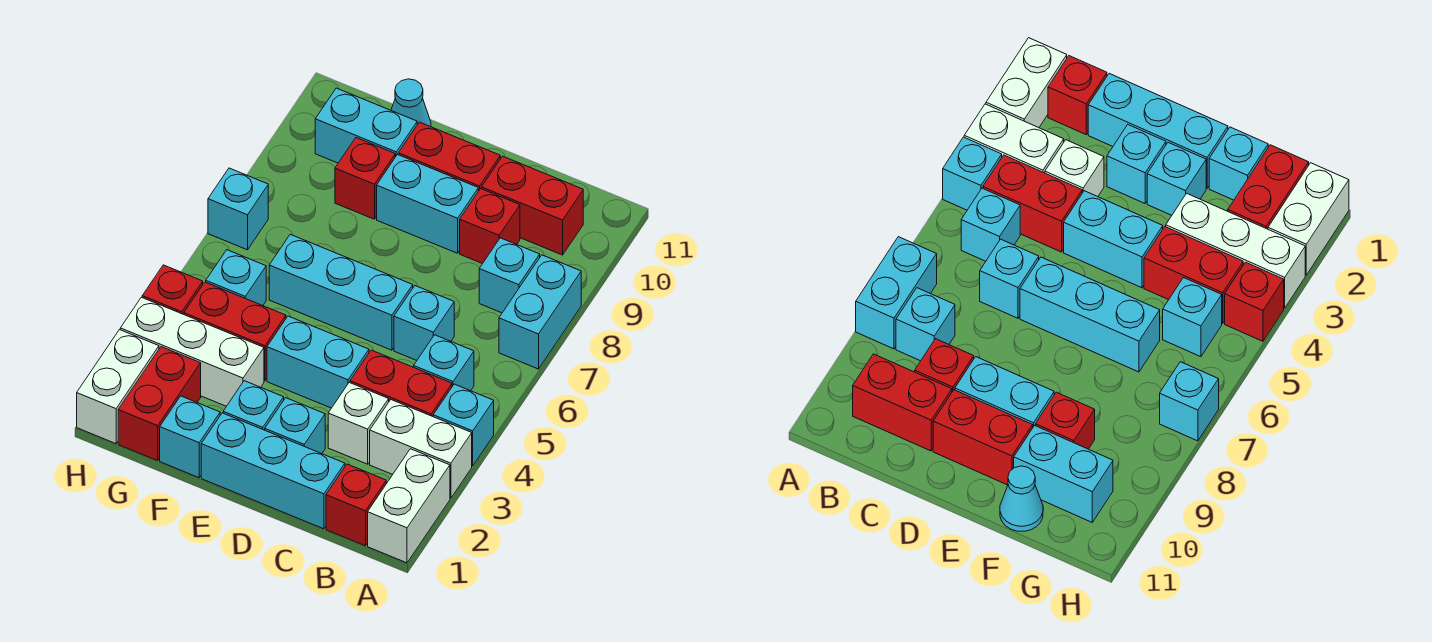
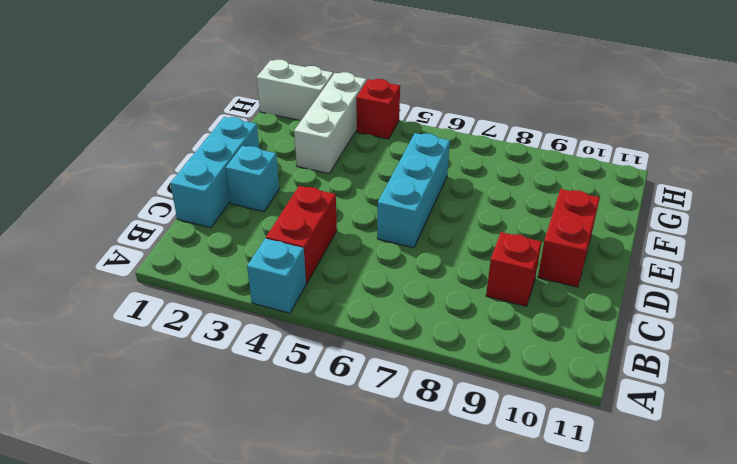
none -> white 1x2 brick [368,449,450,563]
none -> white 1x2 brick [370,400,472,498]
none -> cyan 1x2 brick [499,255,581,369]
none -> red 1x1 brick [326,464,386,546]

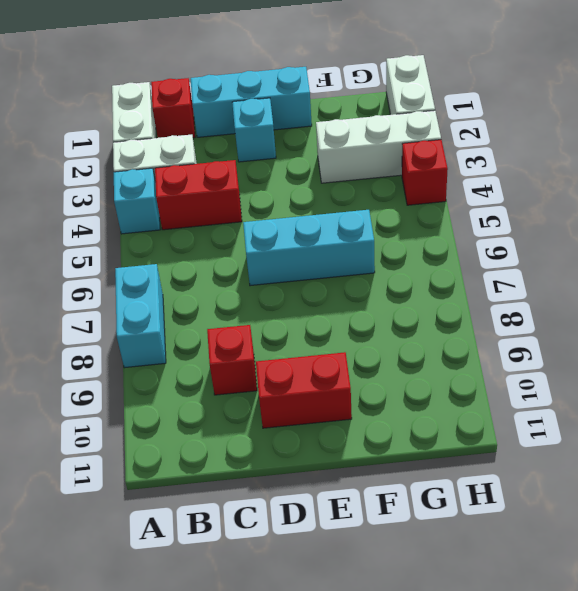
none -> cyan 1x1 brick [414,335,474,391]
none -> cyan 1x1 brick [479,238,540,313]
none -> red 1x2 brick [482,156,583,255]
none -> white 1x1 brick [328,382,389,464]

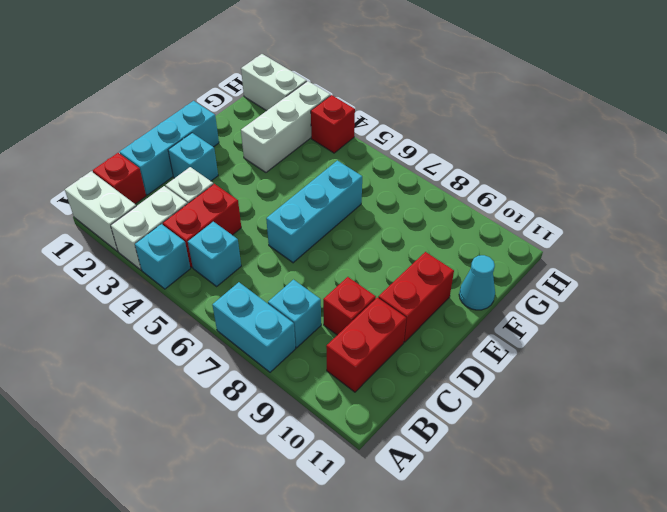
none -> cyan 1x1 brick [394,286,454,360]
none -> cyan 1x2 brick [267,316,369,408]
none -> cyan 1x2 brick [377,155,478,253]
none -> cyan 1x1 brick [223,381,284,430]

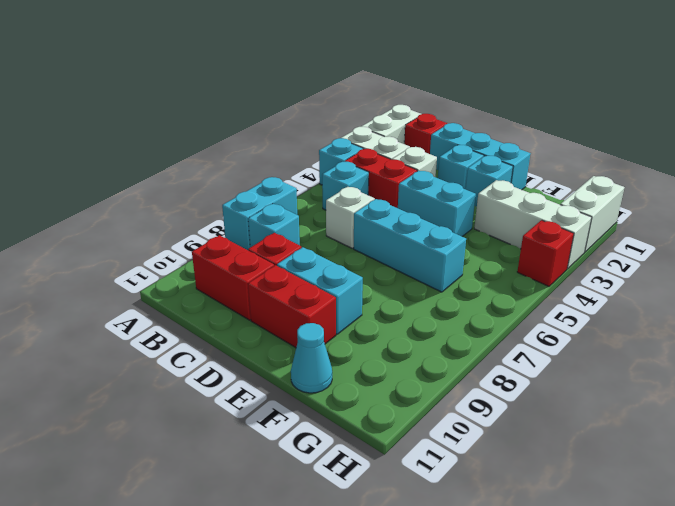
white 1x1 brick [326,187,375,248] -> cyan 1x1 brick [394,286,454,360]
none -> cyan 1x1 brick [160,396,220,478]
none -> red 1x2 brick [184,282,286,381]
none -> red 1x1 brick [335,138,395,219]
none -> cyan 1x2 brick [315,88,417,163]

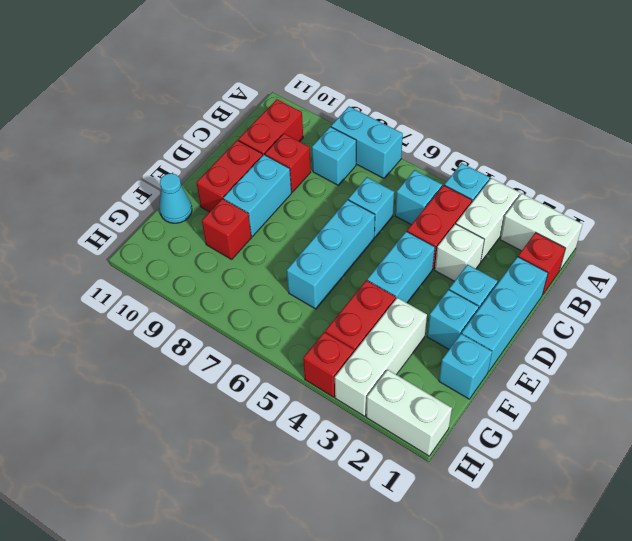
none -> cyan 1x2 brick [315,88,417,163]
none -> red 1x2 brick [118,347,201,461]
none -> cyan 1x1 brick [206,250,266,306]
none -> cyan 1x1 brick [208,168,268,250]

